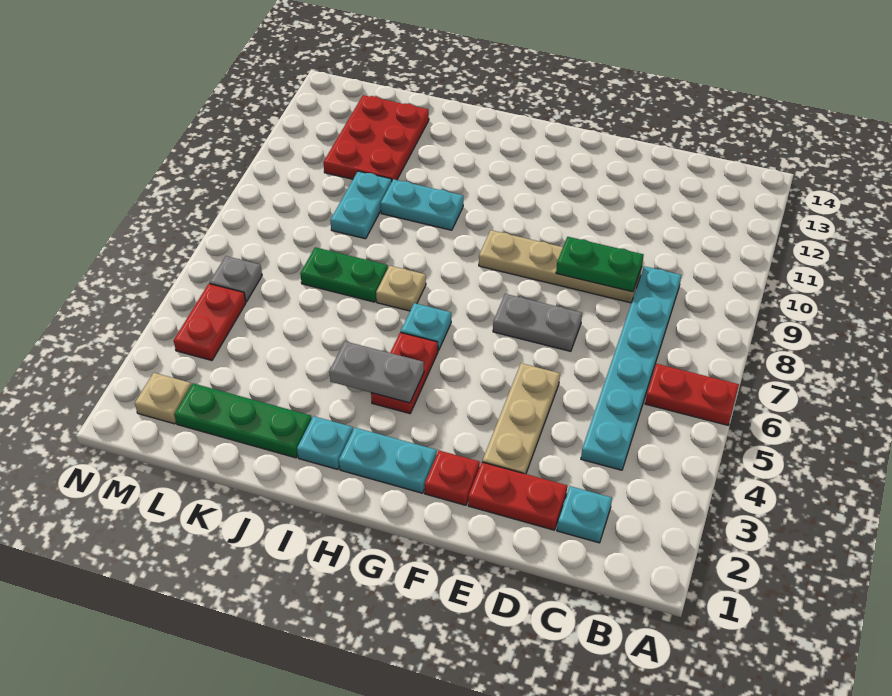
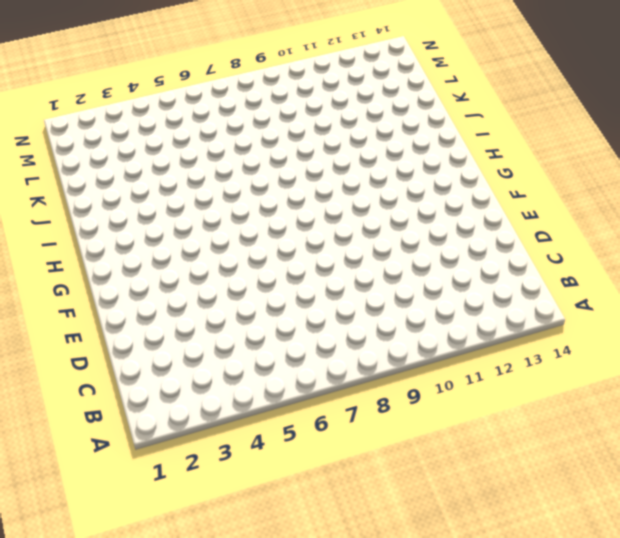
none -> red 1x2 plate [645,364,739,425]
none -> cyan 1x1 plate [557,486,612,543]
none -> cyan 1x6 plate [581,266,681,470]

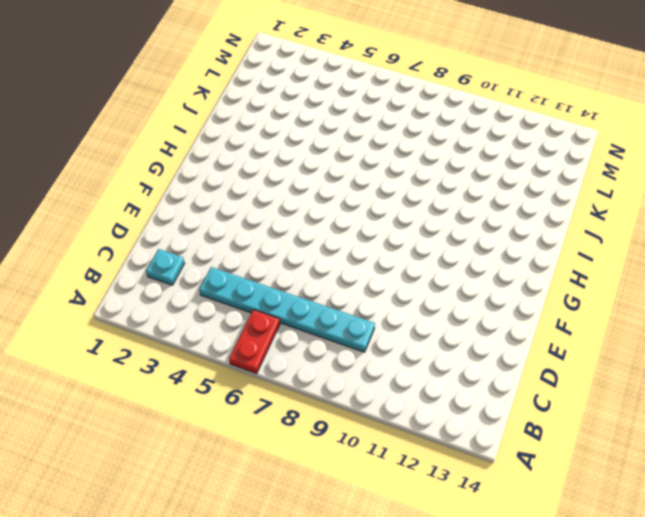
none -> red 1x2 plate [468,462,567,530]
none -> tan 1x4 plate [479,230,642,303]
none -> tan 1x3 plate [482,363,560,474]

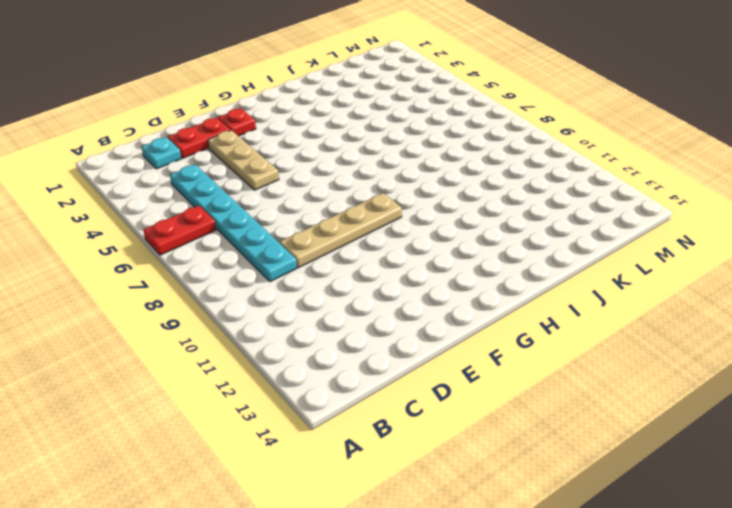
none -> grey 1x2 plate [493,294,582,351]
none -> cyan 1x2 plate [339,428,437,493]
none -> red 1x2 plate [371,332,438,414]

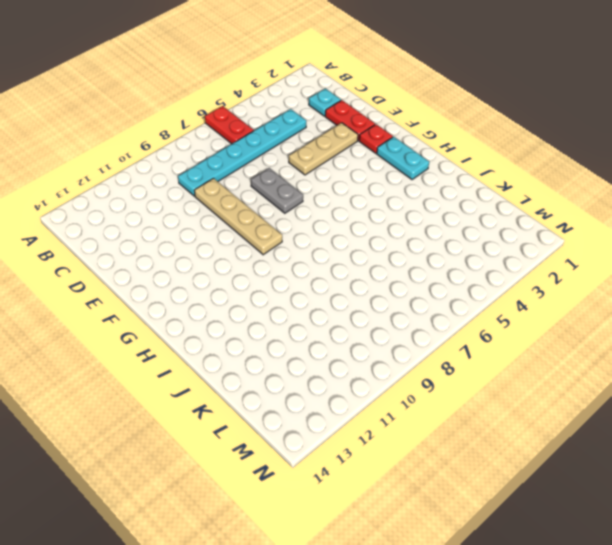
none -> red 1x2 plate [371,332,438,414]
none -> cyan 1x1 plate [401,303,451,351]
none -> cyan 1x1 plate [297,416,353,470]

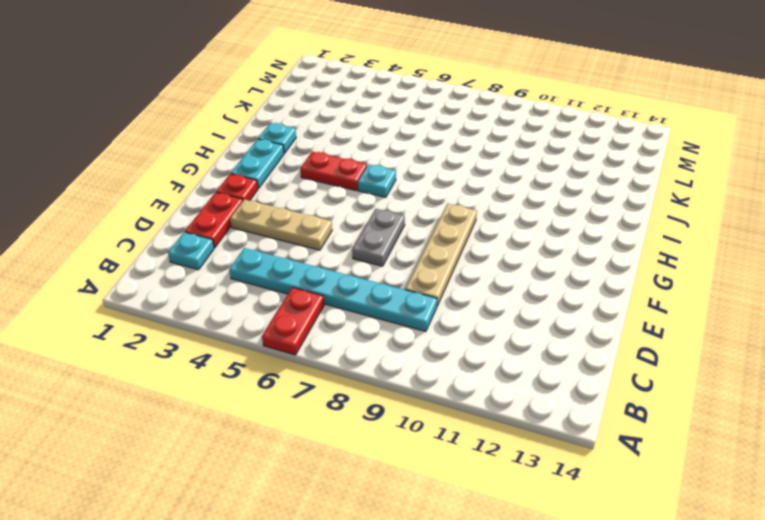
none -> tan 1x1 plate [376,266,426,311]
none -> cyan 1x2 plate [381,179,464,230]
none -> green 1x3 plate [174,383,312,458]

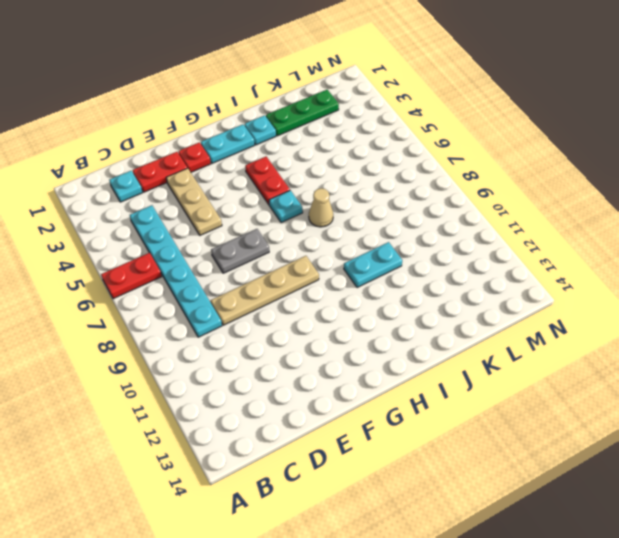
tan 1x1 cone [309,188,333,227] -> tan 1x1 plate [376,266,426,311]
none -> green 1x2 plate [300,247,388,302]
none -> cyan 1x2 plate [330,171,392,239]
none -> red 2x3 plate [323,95,429,180]

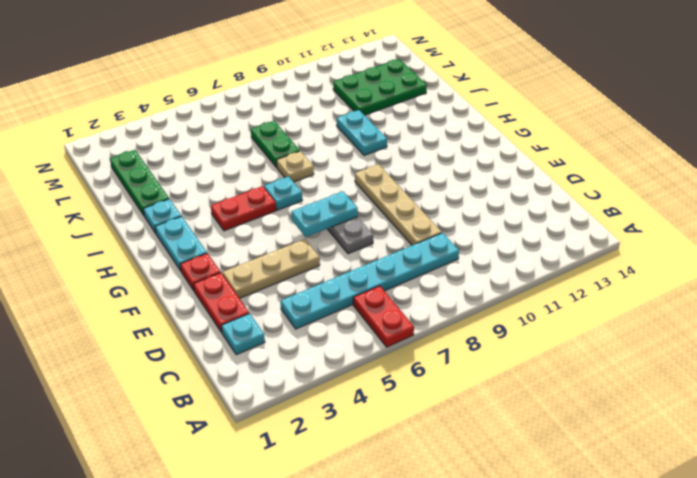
cyan 1x2 plate [291,191,358,237] -> cyan 1x2 plate moved to [330,171,392,239]
green 2x3 plate [333,59,427,115] -> red 2x3 plate [323,95,429,180]
none -> tan 1x1 plate [135,373,191,424]
none -> red 1x2 plate [174,284,246,360]
none -> grey 1x1 plate [210,256,262,302]

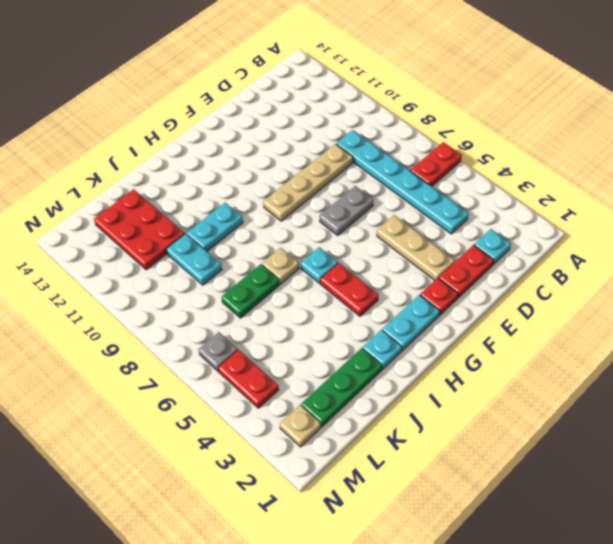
none -> green 1x2 plate [556,237,644,292]
none -> grey 1x2 plate [329,341,424,403]

